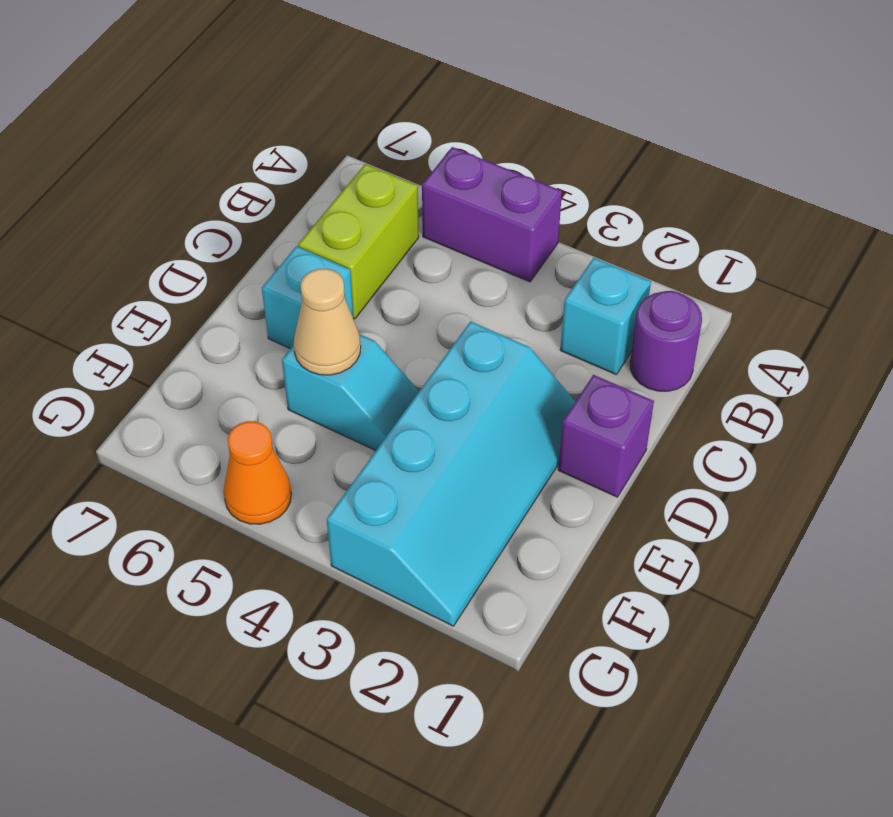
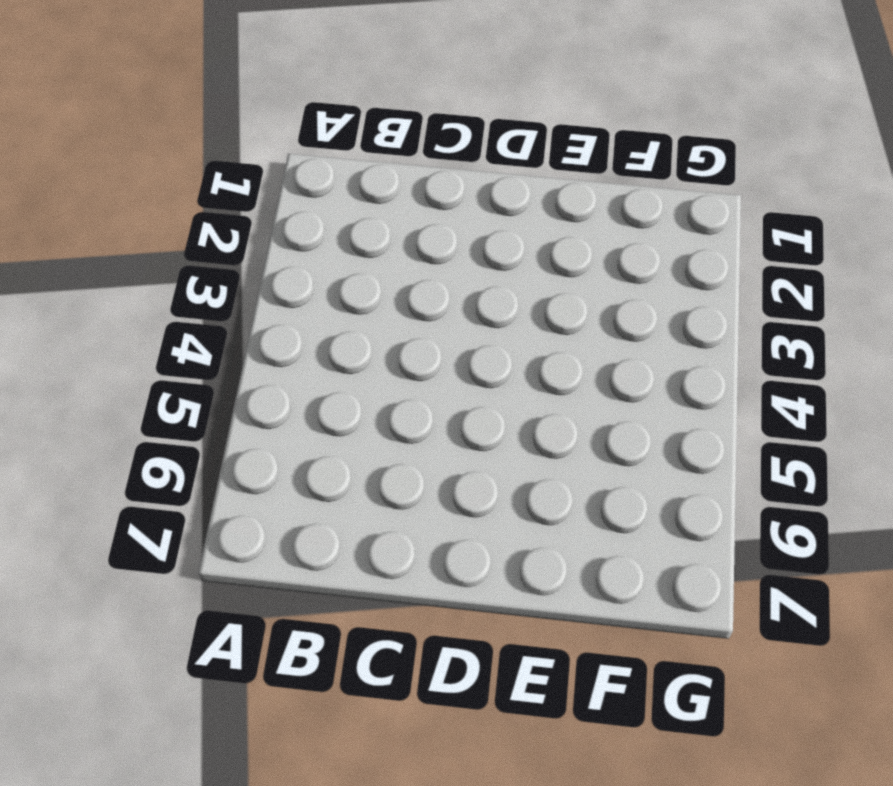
none -> purple 1x2 brick [422,147,562,282]
none -> purple 1x1 round brick [630,291,702,391]

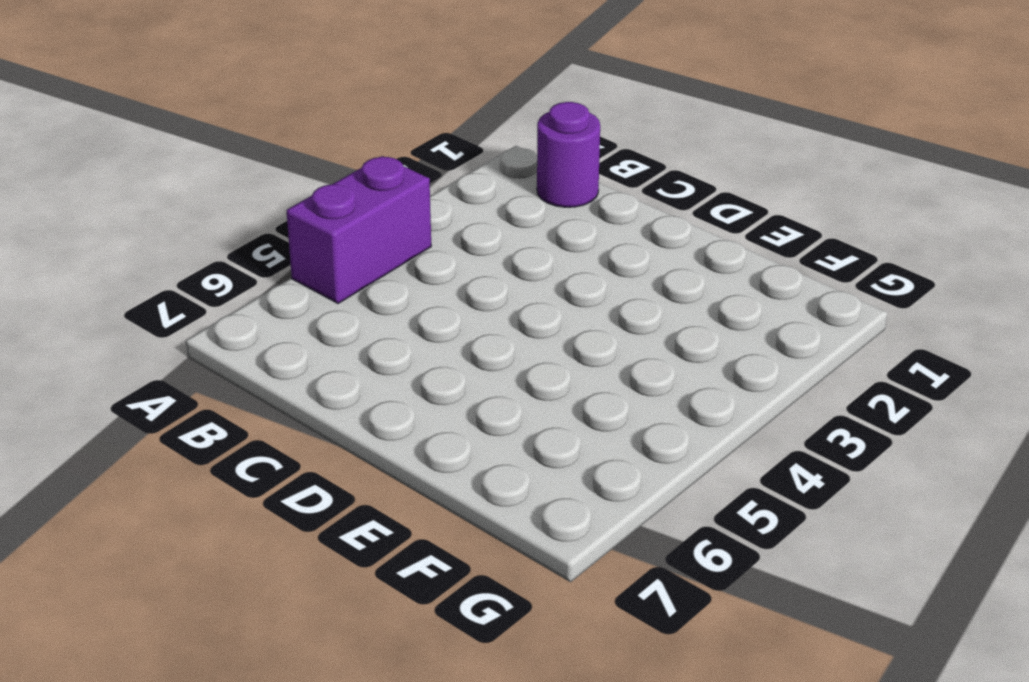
none -> cyan 1x1 brick [560,258,651,375]
none -> lime 1x2 brick [298,164,419,318]

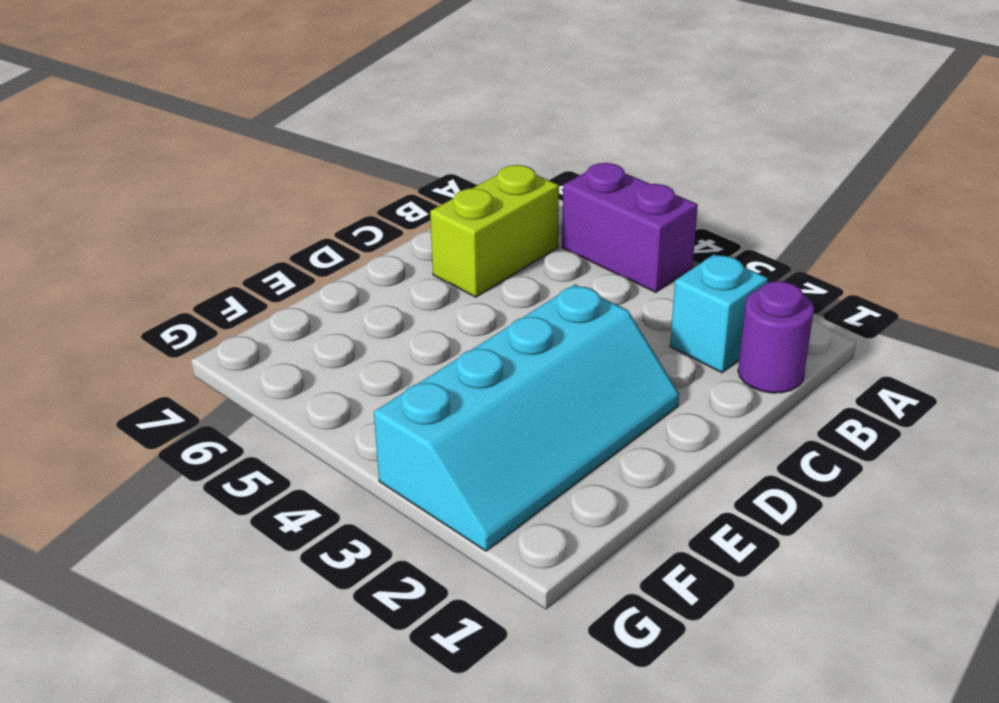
none -> purple 1x1 brick [558,375,654,497]
none -> cyan 1x1 brick [262,246,354,349]

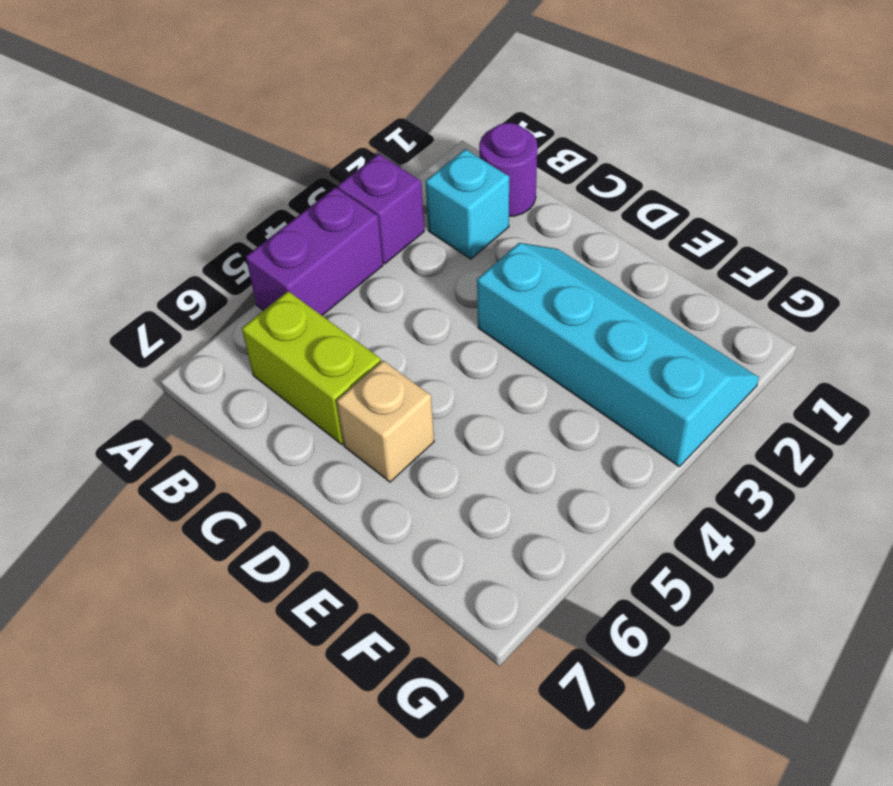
purple 1x1 brick [338,154,424,264] -> purple 1x1 brick moved to [558,375,654,497]
tan 1x1 brick [337,361,434,482] -> cyan 1x1 brick [262,246,354,349]
none -> cyan 1x2 slope [282,334,419,451]
none -> orange 1x1 cone [224,421,291,524]

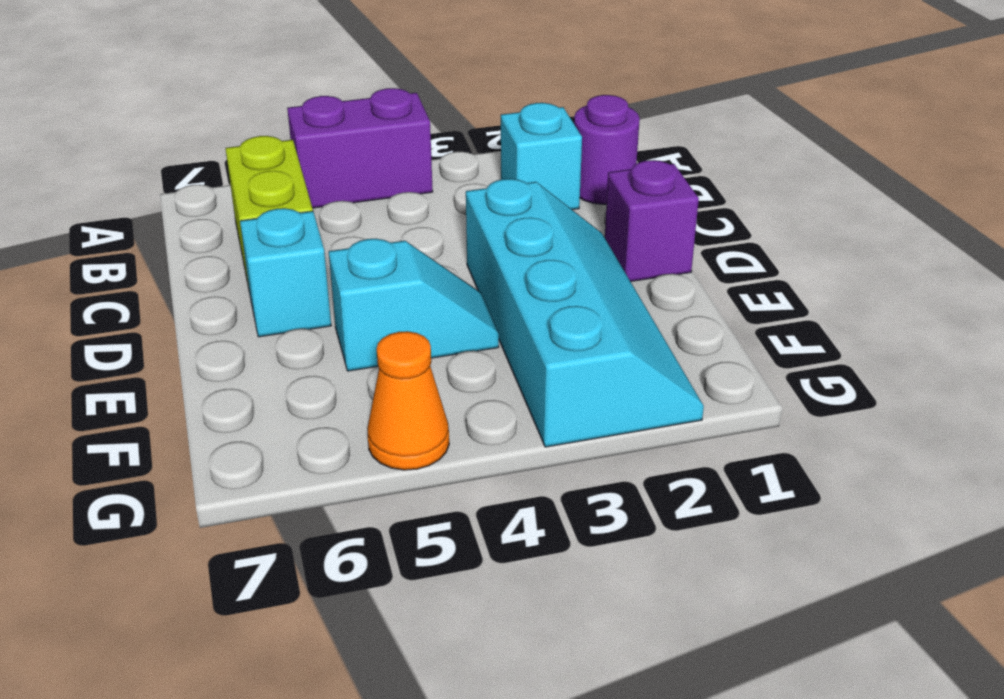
none -> tan 1x1 cone [294,269,361,375]

